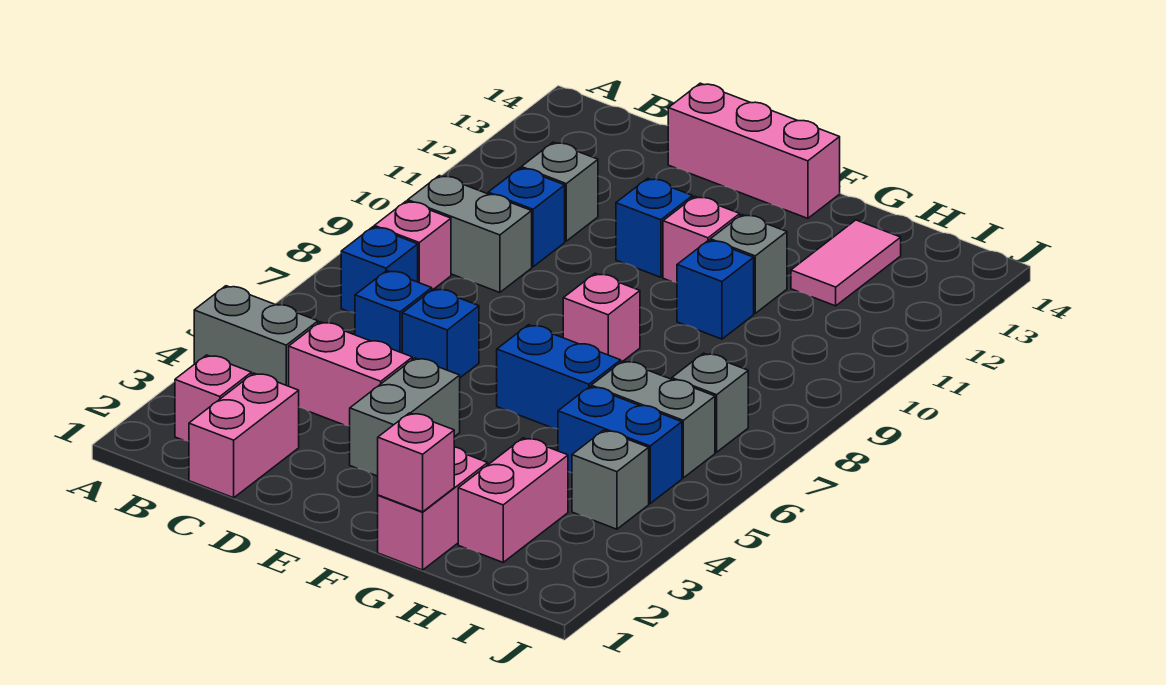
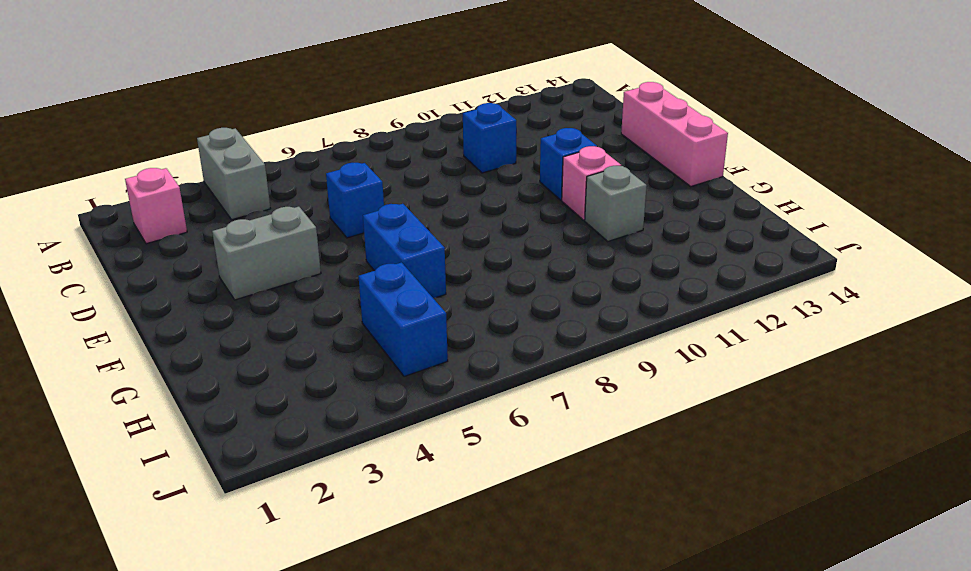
none -> blue 1x1 brick [341,227,418,313]
none -> pink 1x1 brick [374,201,451,290]
none -> grey 1x2 brick [408,176,532,293]

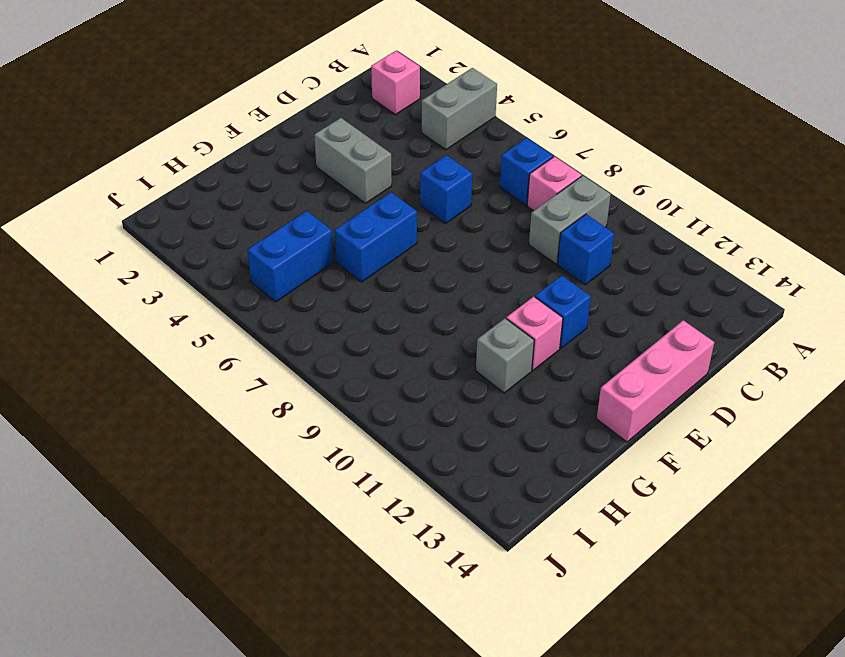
none -> pink 1x2 brick [189,373,299,498]
none -> pink 1x2 brick [289,322,412,426]
none -> blue 1x1 brick [355,271,432,353]

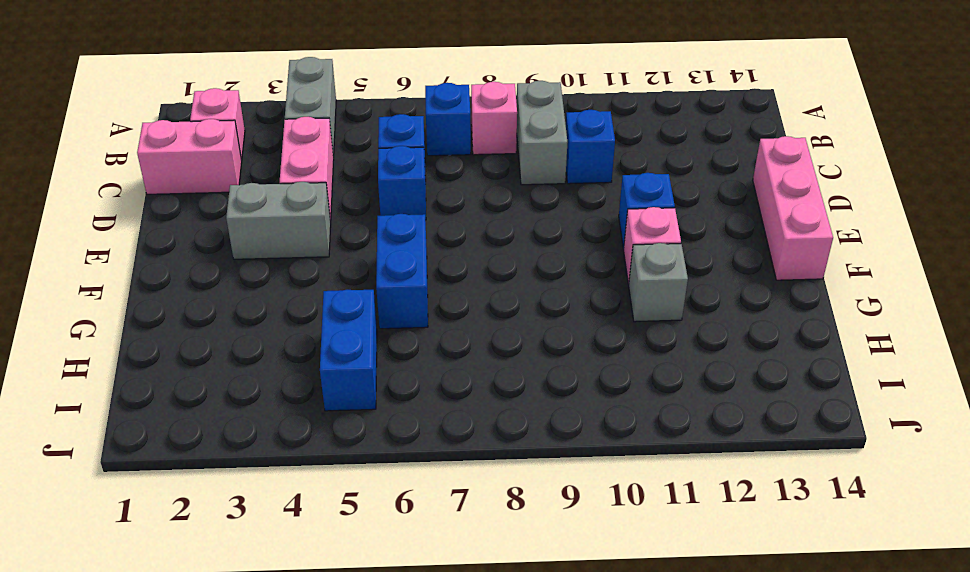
none -> grey 1x1 brick [521,142,598,241]
none -> pink 1x1 brick [563,273,640,362]
none -> pink 1x2 brick [378,447,488,570]

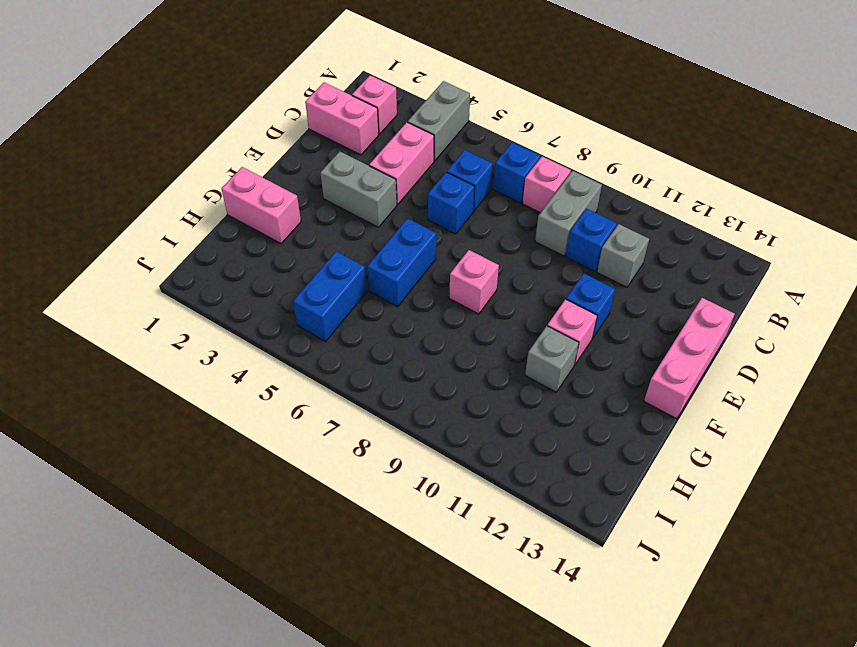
none -> blue 1x1 brick [677,240,754,339]
none -> pink 1x2 brick [458,438,568,562]
none -> grey 1x2 brick [591,361,715,478]

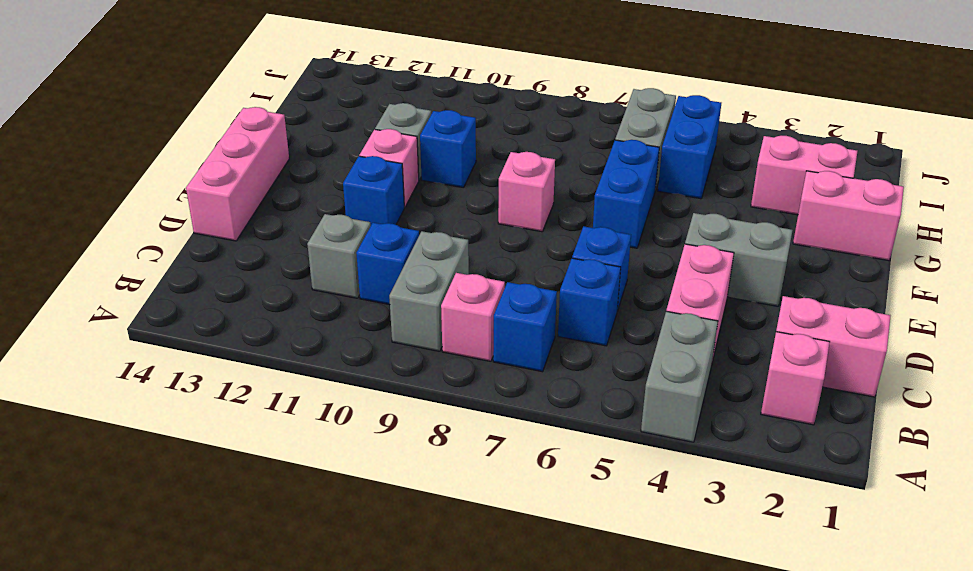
none -> pink 1x2 tile [791,220,901,306]
none -> grey 1x1 brick [572,430,649,529]
none -> grey 1x1 brick [672,353,748,452]

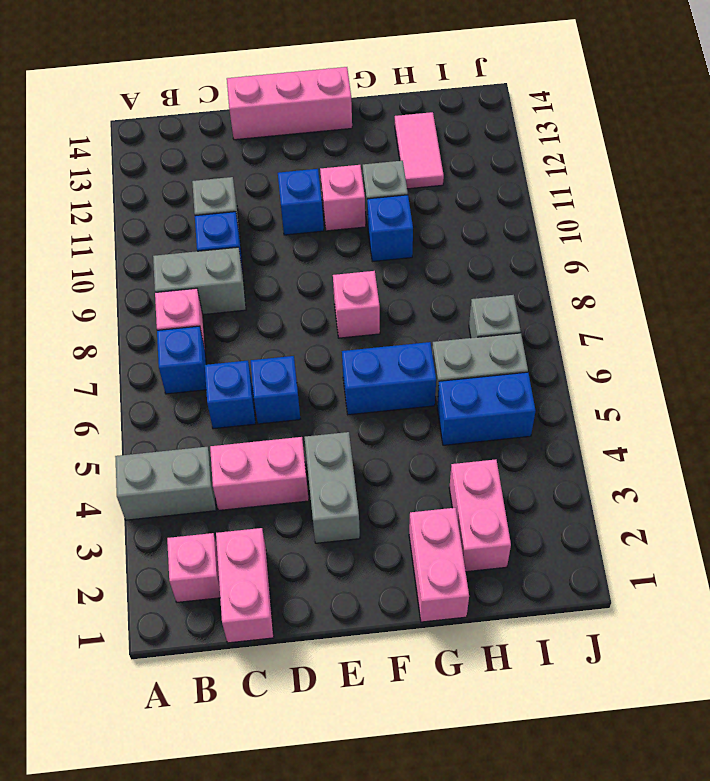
none -> grey 1x1 brick [572,430,649,529]
none -> pink 1x1 brick [378,413,454,512]

